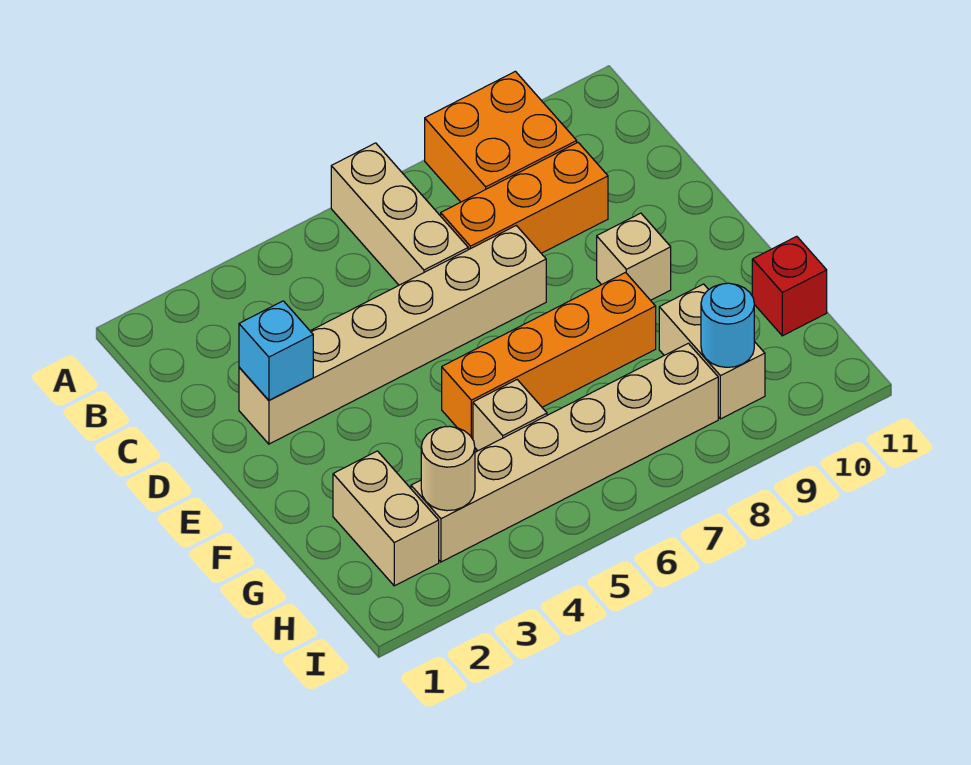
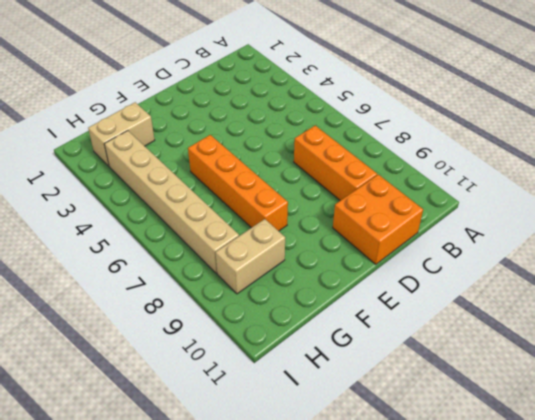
orange 2x2 brick [333,174,423,264] -> orange 2x2 brick moved to [425,71,577,202]
none -> tan 1x3 brick [331,143,468,285]
none -> tan 1x6 brick [239,226,546,444]
none -> tan 1x1 brick [597,213,671,300]

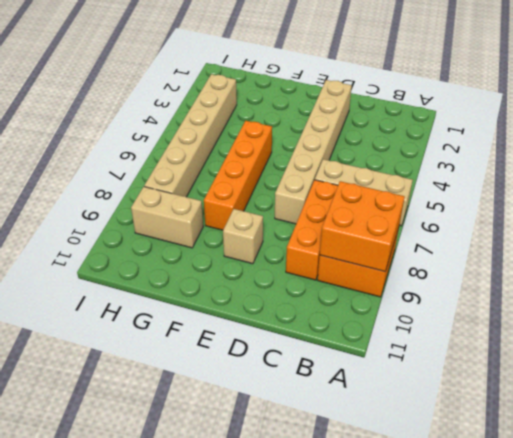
orange 2x2 brick [320,181,405,272] -> none
none -> tan 1x2 brick [333,451,439,586]
none -> tan 1x1 brick [473,380,547,451]
none -> red 1x1 brick [752,236,827,336]

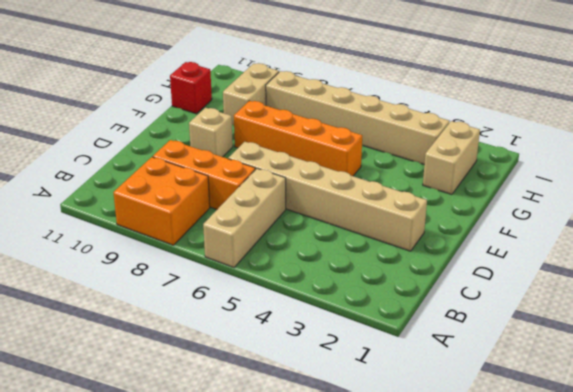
none -> tan 1x1 brick [473,380,547,451]
none -> cyan 1x1 brick [239,301,313,400]
none -> tan 1x1 round brick [421,426,475,511]

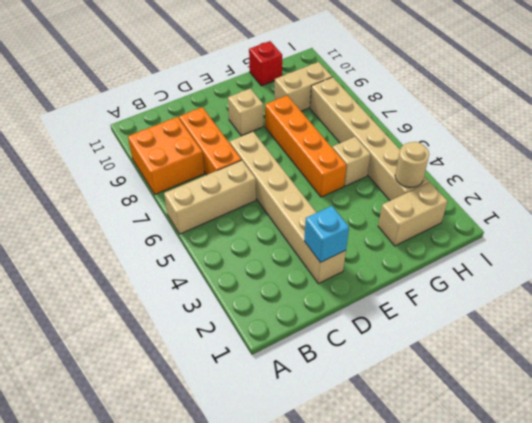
none -> cyan 1x1 round brick [701,283,754,367]

